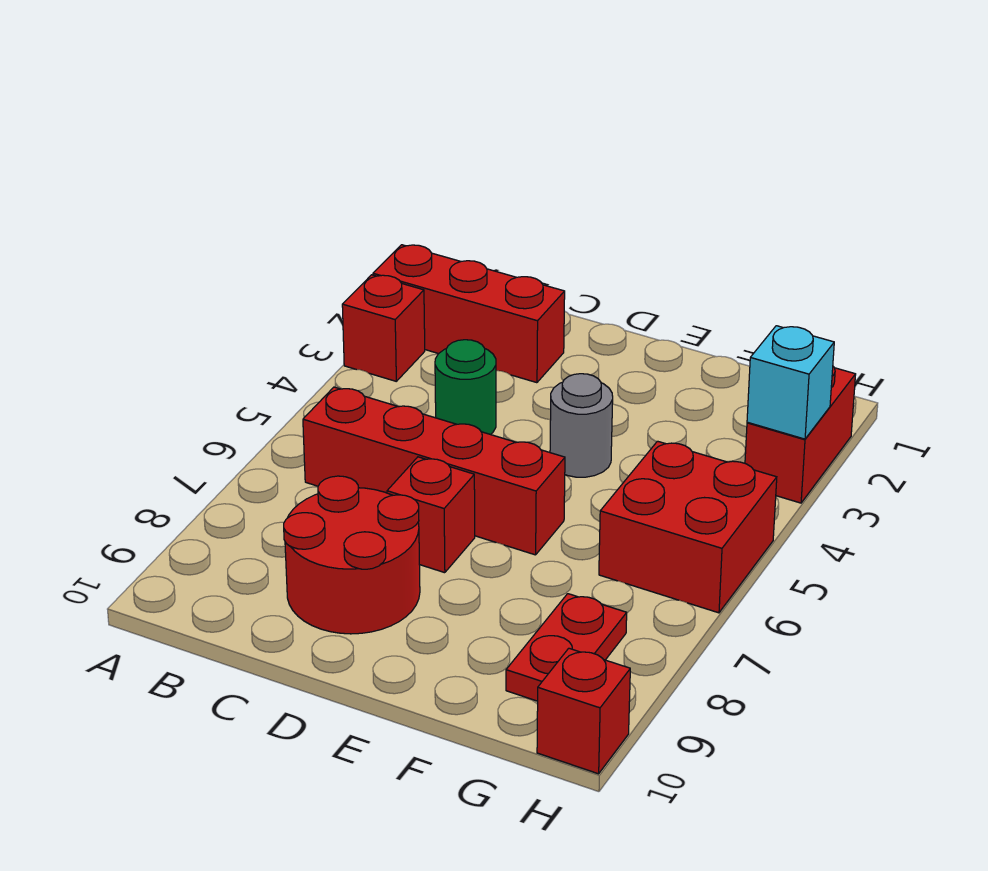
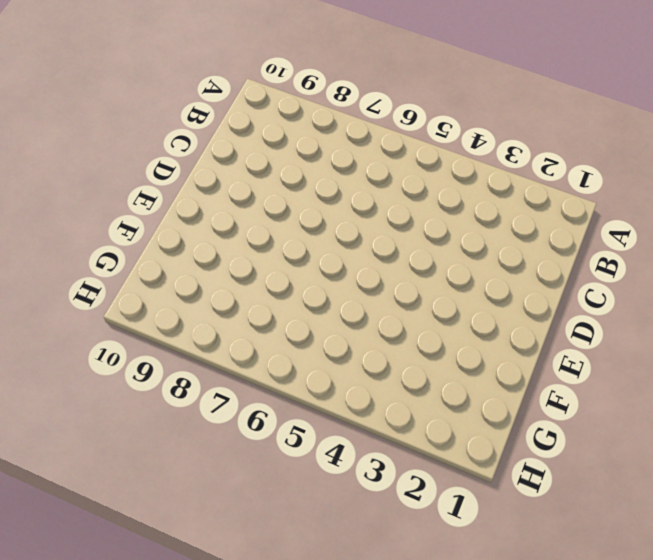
none -> red 1x3 brick [373,245,565,383]
none -> red 1x1 brick [342,275,425,381]
none -> red 1x4 brick [303,387,565,555]

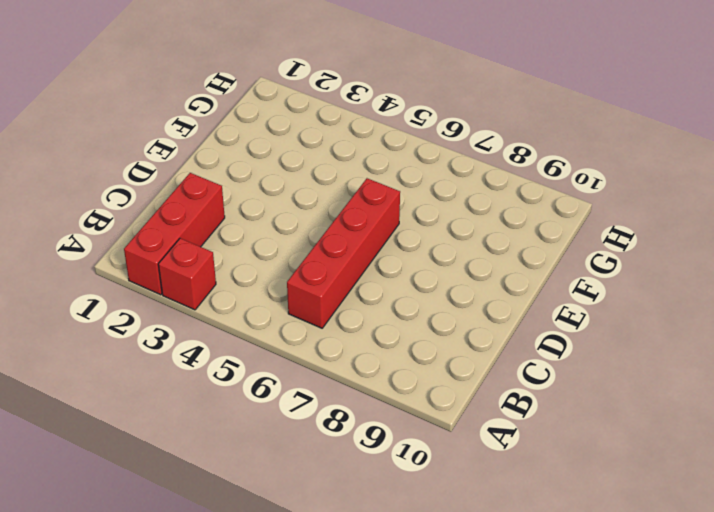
none -> green 1x1 round brick [435,340,496,434]
none -> red 2x2 round brick [284,476,420,634]
none -> red 1x1 brick [387,457,475,573]

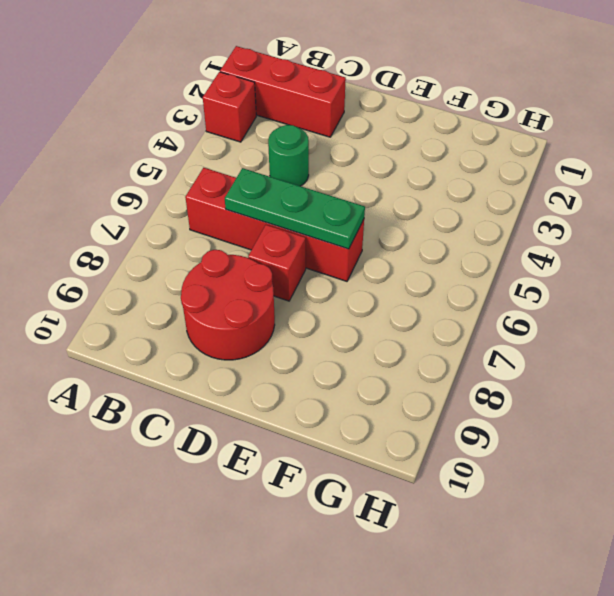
green 1x3 plate [225,168,365,249] -> none
none -> grey 1x1 round brick [550,374,613,477]
none -> red 2x2 brick [599,441,777,613]
none -> red 1x2 plate [506,594,627,701]

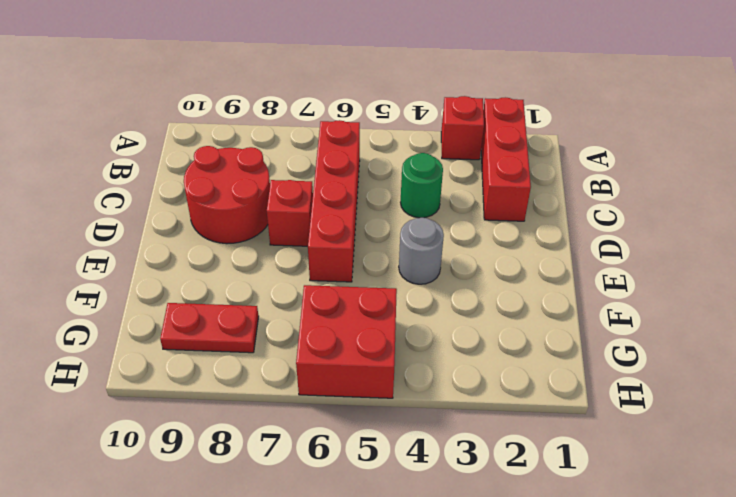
none -> red 1x2 brick [745,367,856,503]
none -> red 1x1 brick [537,648,630,774]
none -> cyan 1x1 brick [747,326,834,439]

